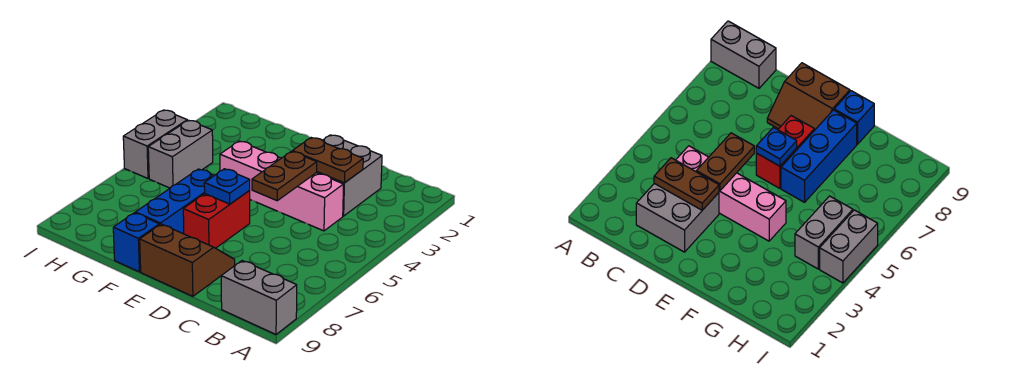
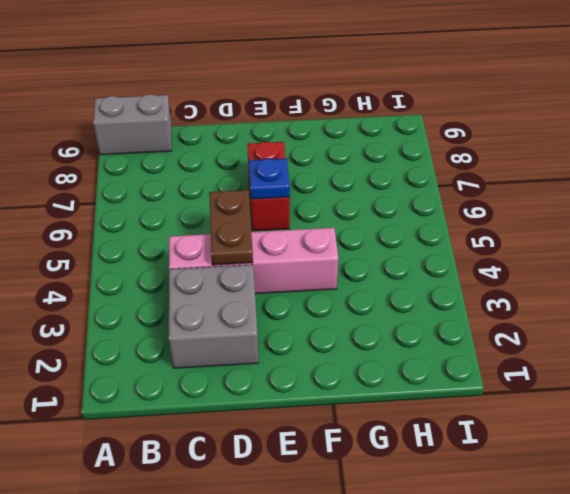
none -> brown 2x2 slope [140,224,235,296]
none -> blue 1x3 brick [135,169,214,234]
none -> blue 1x1 brick [113,213,159,272]

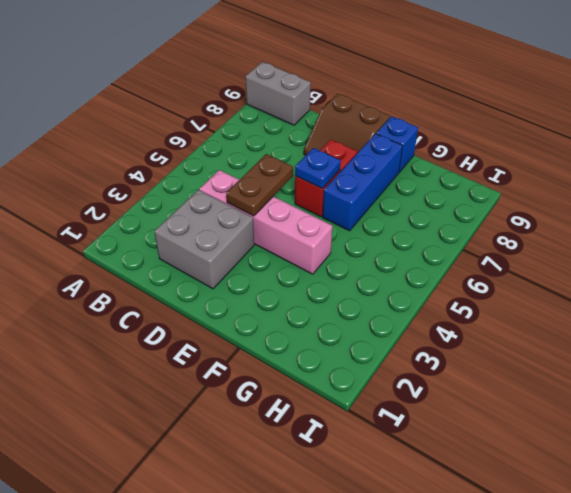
none -> grey 1x2 brick [148,120,213,188]
none -> grey 1x2 brick [123,110,187,178]
none -> brown 1x2 plate [292,138,363,183]

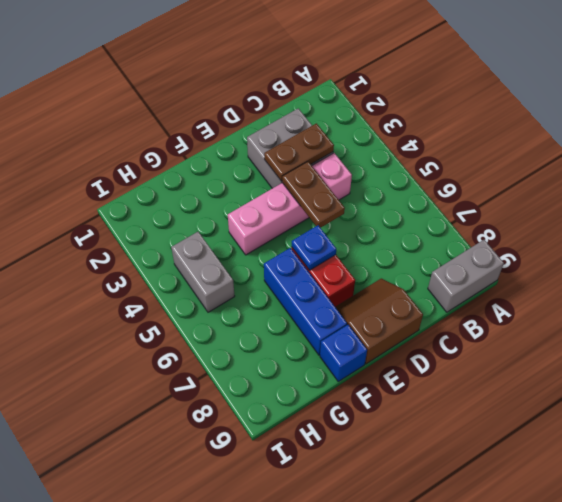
none -> grey 1x2 brick [123,110,187,178]

